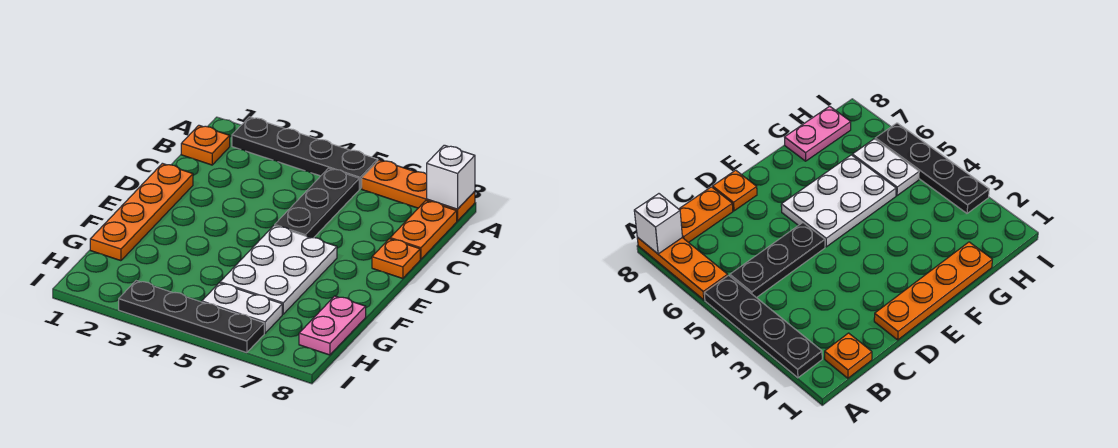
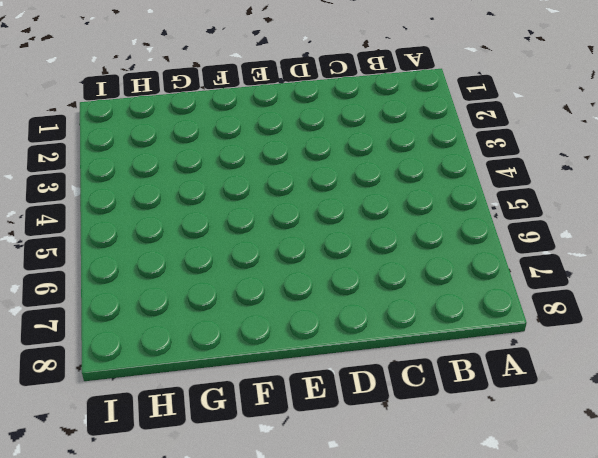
none -> black 1x4 plate [232,117,378,189]
none -> orange 1x3 plate [362,160,475,221]
none -> orange 1x1 plate [181,125,230,165]

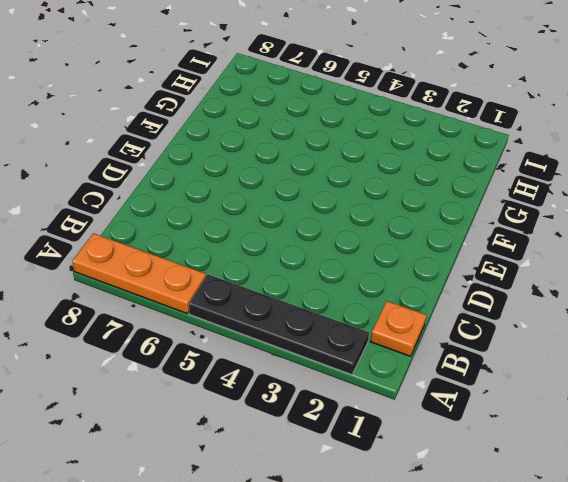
none -> black 1x3 plate [275,168,359,238]
none -> orange 1x2 plate [390,201,457,259]
none -> orange 1x4 plate [90,163,193,261]

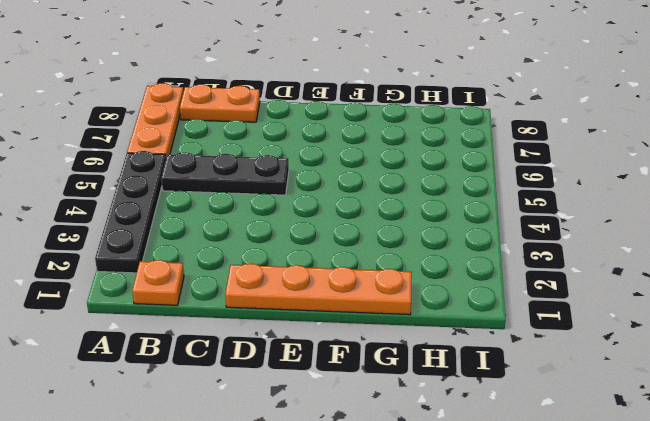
none -> orange 1x1 plate [372,239,420,279]
none -> white 2x3 plate [220,226,337,314]
none -> pink 1x2 plate [299,296,366,355]

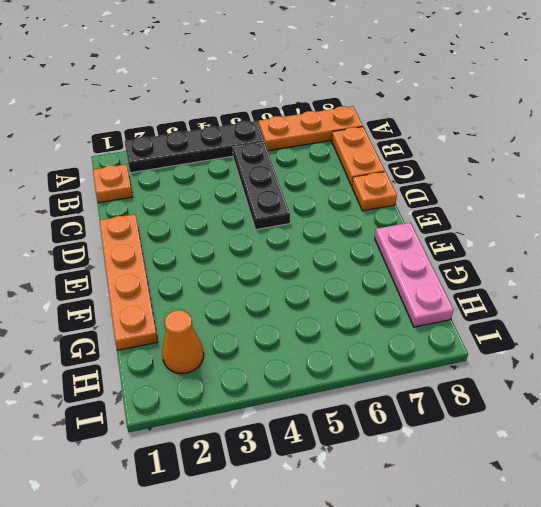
pink 1x3 plate [375,223,454,327] -> pink 1x2 plate [299,296,366,355]
orange 1x1 cone [162,310,204,374] -> none
none -> white 2x3 plate [220,226,337,314]
none -> white 1x2 plate [202,283,282,333]
none -> black 1x4 plate [119,281,264,353]

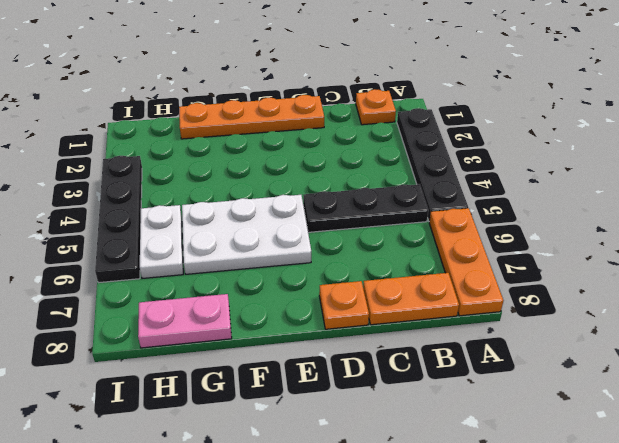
none -> white 1x1 brick [427,145,475,209]

